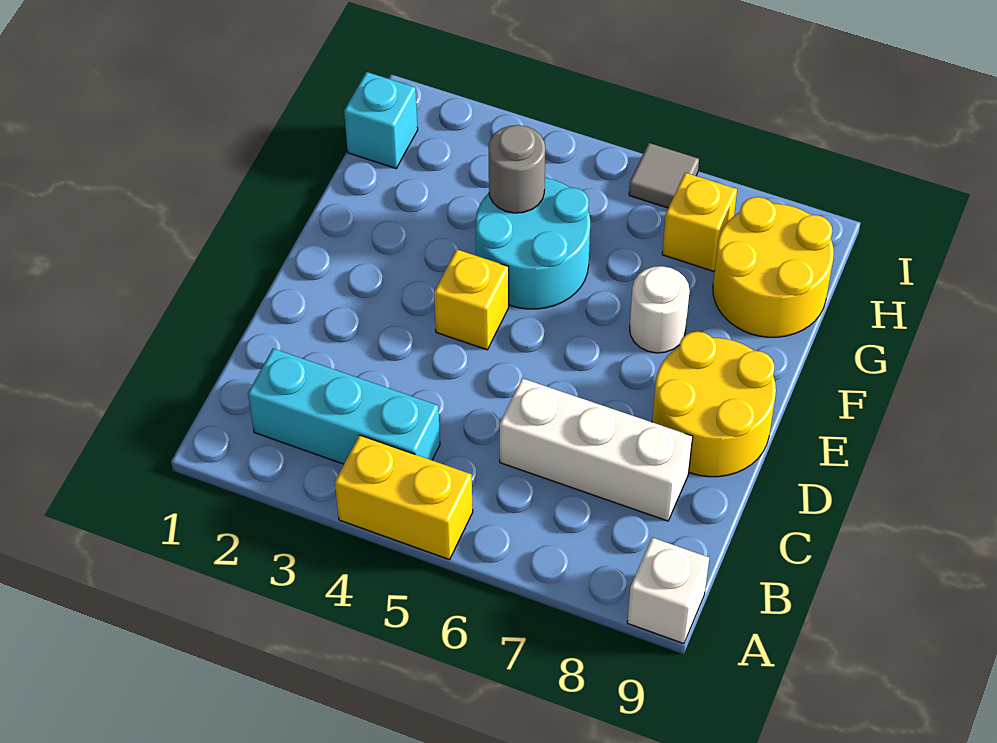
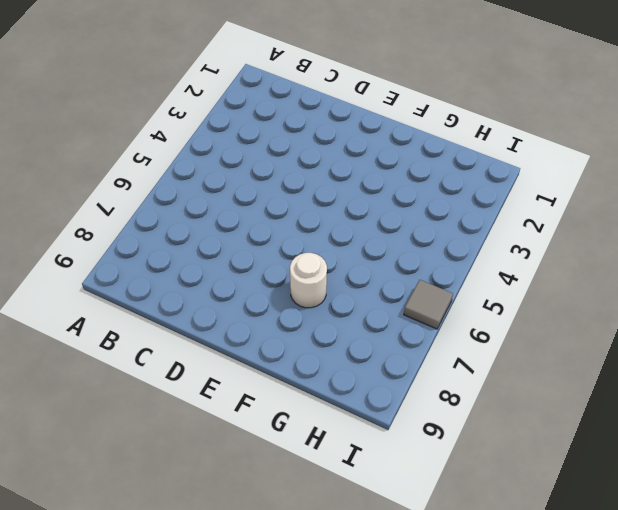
none -> yellow 1x2 brick [335,435,473,560]
none -> white 1x1 brick [627,538,709,644]
none -> cyan 1x3 brick [248,348,440,464]

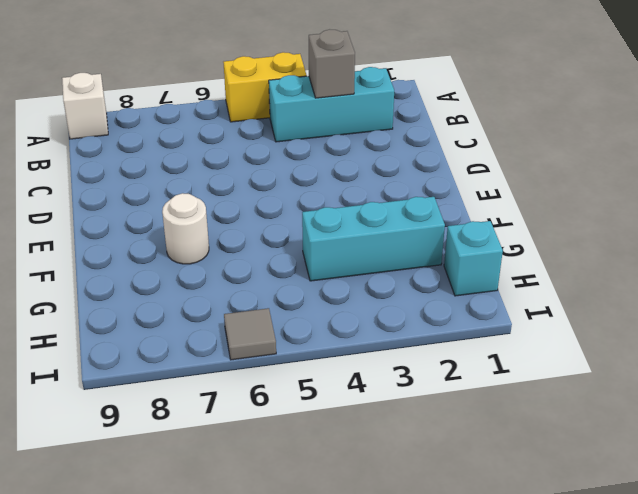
grey 1x1 brick [309,29,355,98] -> none
cyan 1x3 brick [302,197,445,281] -> cyan 2x2 round brick [476,178,590,309]
none -> white 1x3 brick [500,378,693,521]
none -> yellow 2x2 round brick [652,332,776,477]
none -> yellow 1x1 brick [434,249,509,350]

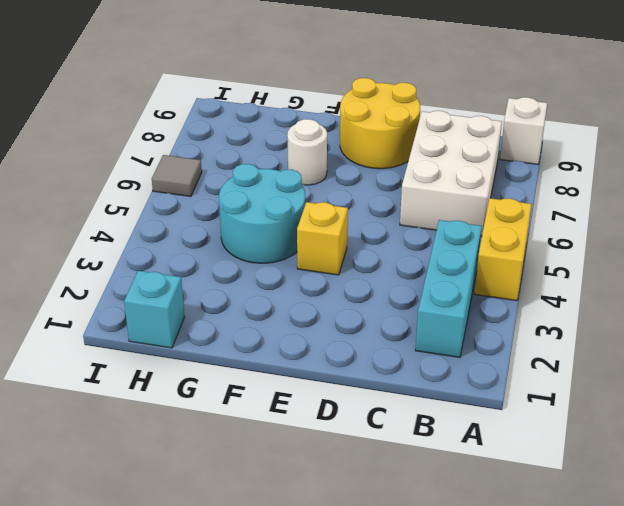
white 2x3 brick [400,111,502,236] -> white 1x3 brick [500,378,693,521]
none -> yellow 2x2 round brick [713,197,834,337]
none -> yellow 1x1 brick [662,173,737,271]
none -> grey 1x1 round brick [488,125,545,213]

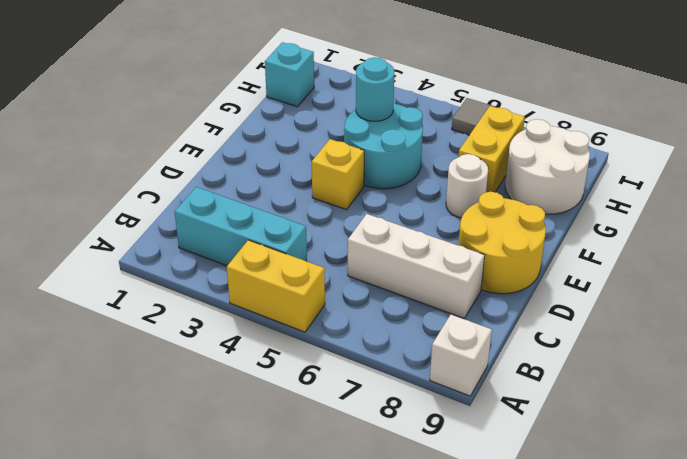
cyan 1x1 round brick [356,57,394,121] -> grey 1x1 round brick [488,125,545,213]
yellow 1x2 brick [458,106,525,192] -> yellow 1x1 brick [662,173,737,271]
white 2x2 round brick [505,119,590,214] -> yellow 2x2 round brick [713,197,834,337]

